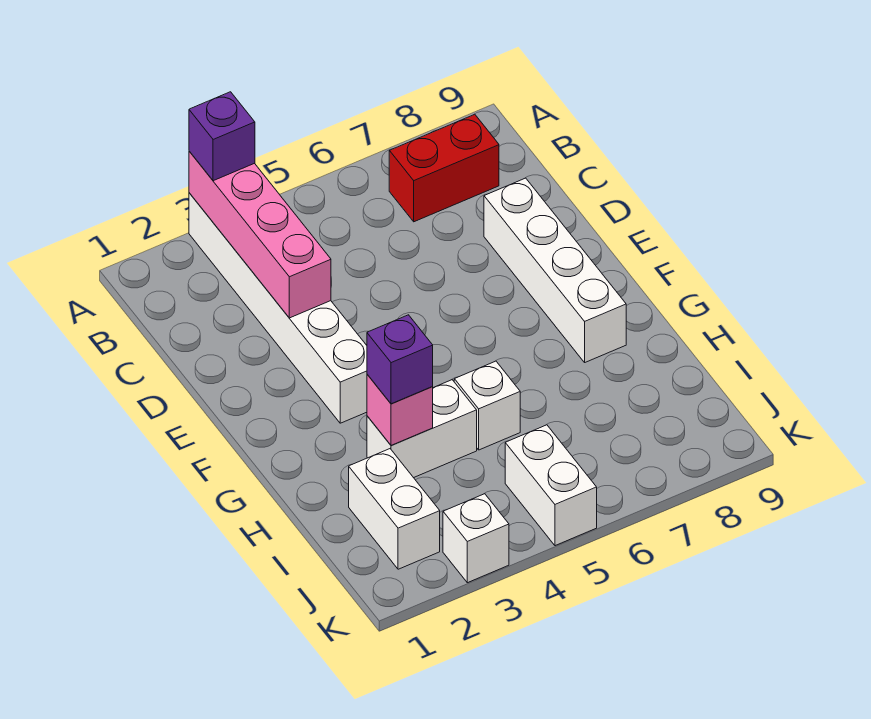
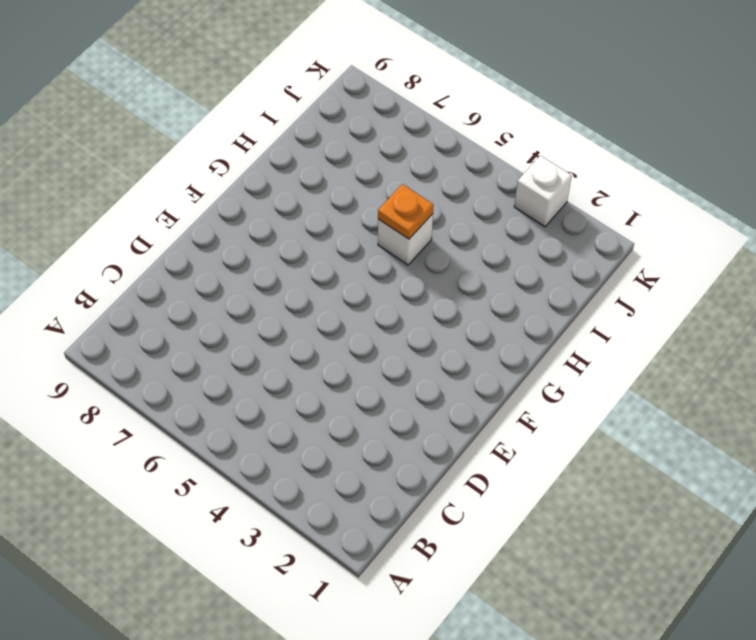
orange 1x1 plate [378,184,433,239] -> none
none -> white 1x6 brick [189,193,367,423]
none -> red 1x2 brick [389,114,499,222]
none -> white 1x4 brick [484,178,626,362]

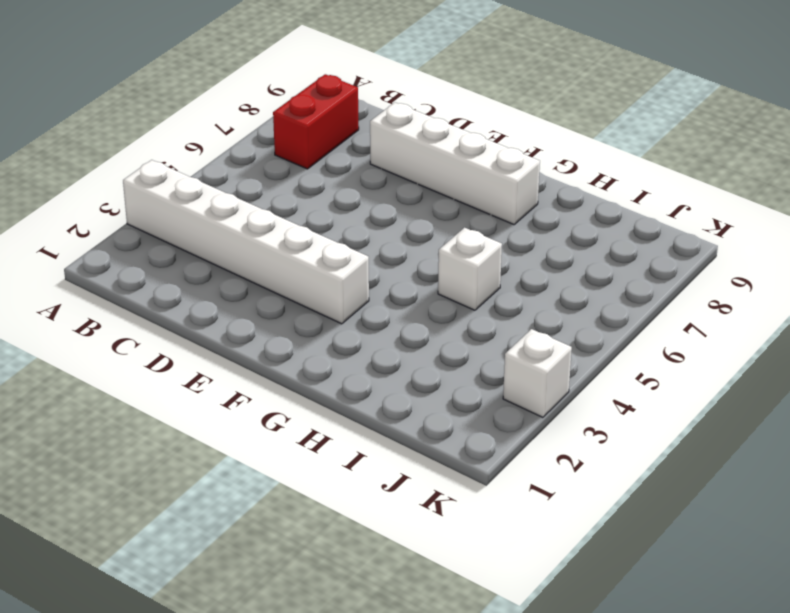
none -> white 1x2 brick [367,380,477,478]
none -> white 1x2 brick [349,449,440,569]
none -> white 1x2 brick [505,425,597,546]

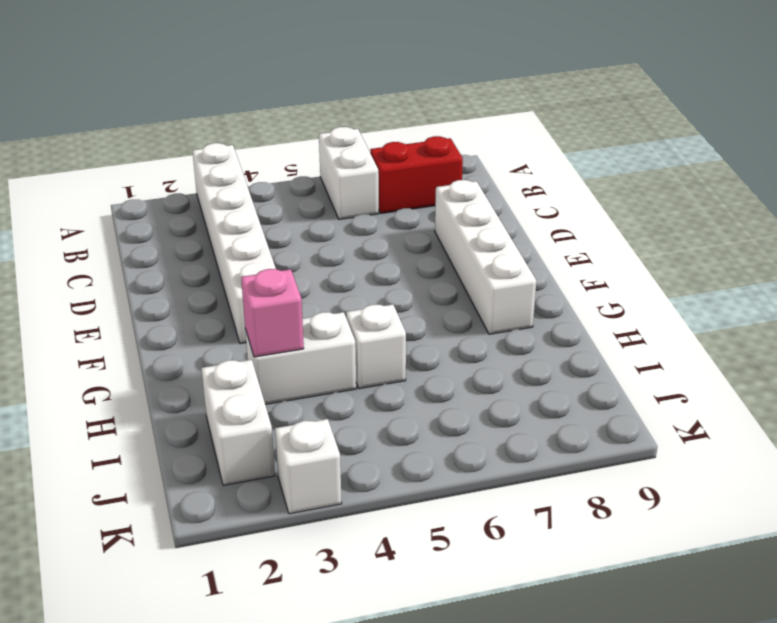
white 1x2 brick [319,127,379,219] -> white 1x2 brick moved to [505,425,597,546]
none -> pink 1x4 brick [189,151,331,318]
none -> purple 1x1 brick [189,92,255,181]
none -> purple 1x1 brick [367,315,433,404]

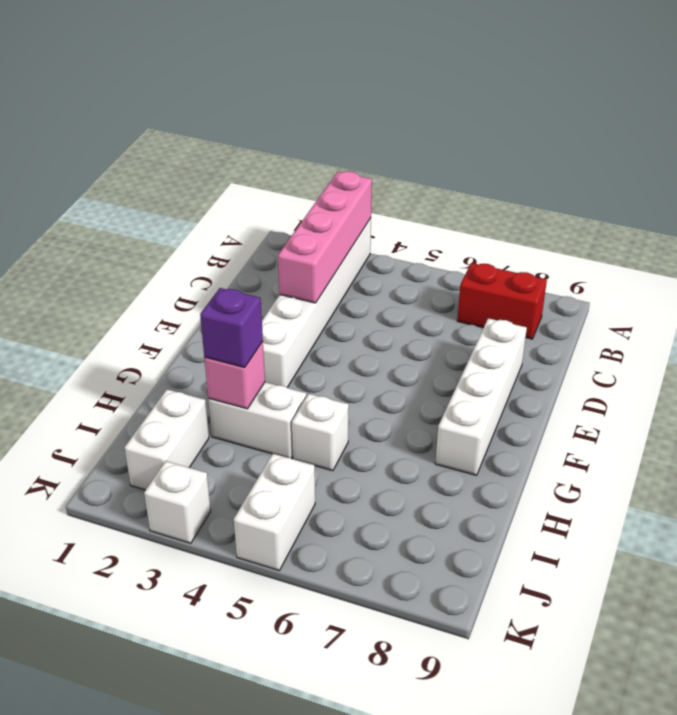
none -> purple 1x1 brick [189,92,255,181]

